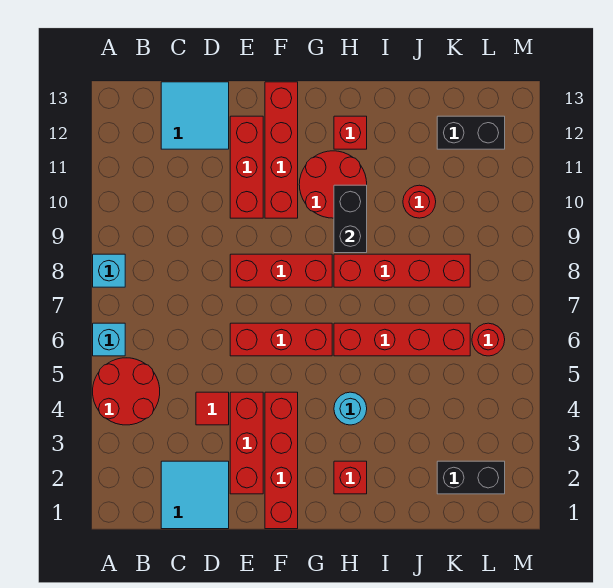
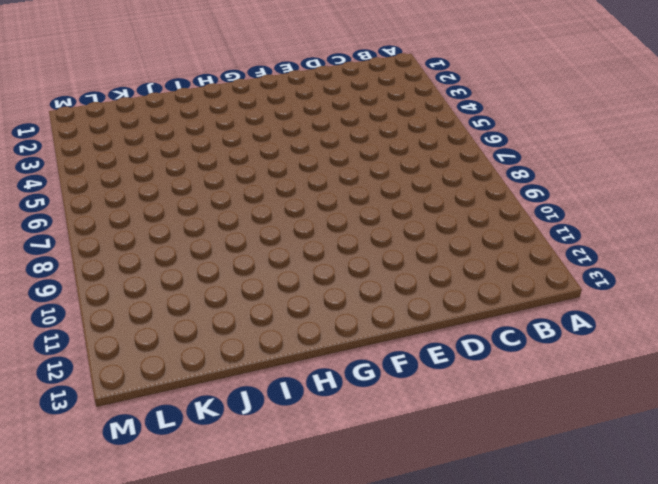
none -> red 2x2 round brick [93,358,160,425]
none -> cyan 1x1 brick [93,323,125,356]
none -> cyan 1x1 brick [93,254,125,287]

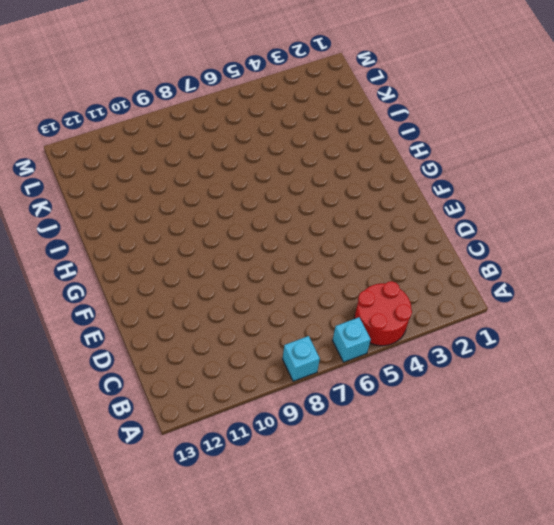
none -> cyan 2x2 tile [161,461,229,529]
none -> cyan 2x2 tile [161,82,229,149]
none -> red 1x1 tile [196,392,229,425]

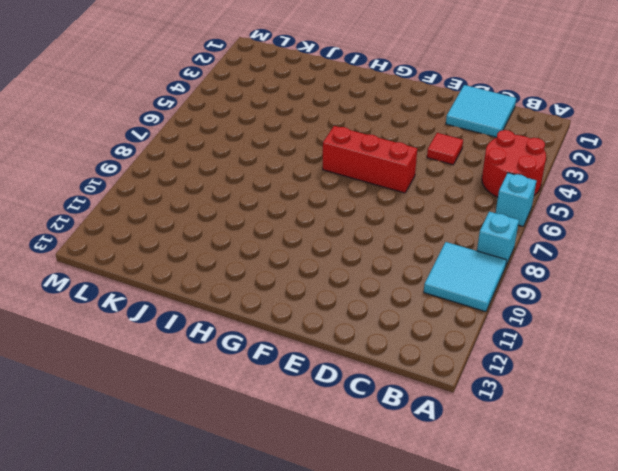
cyan 2x2 tile [424,242,506,312] -> cyan 2x2 tile moved to [161,82,229,149]
none -> red 1x3 brick [230,392,263,494]
none -> red 1x3 brick [230,254,332,287]
none -> red 1x3 brick [230,116,263,218]

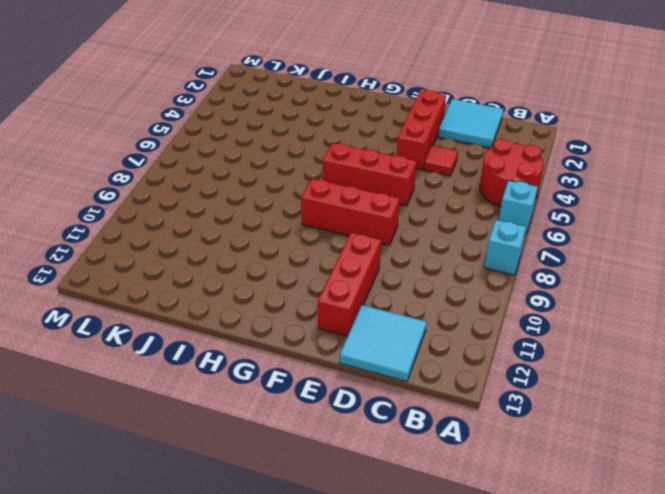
none -> red 1x4 brick [265,392,298,529]
none -> red 1x4 brick [265,82,298,218]
none -> red 2x2 round brick [299,151,367,218]

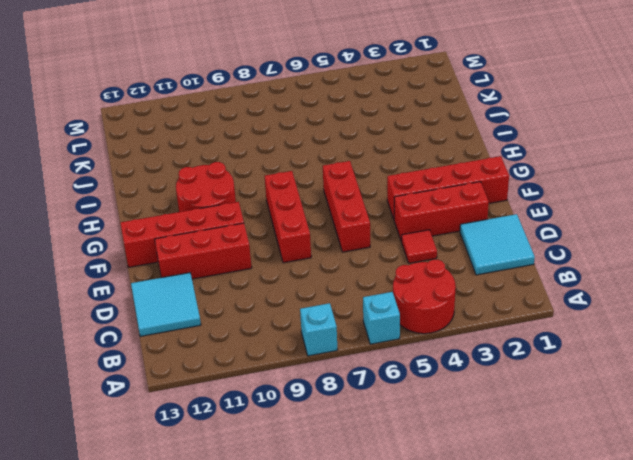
none -> red 1x1 brick [334,461,367,494]
none -> cyan 1x1 round brick [334,392,367,425]
none -> red 1x4 brick [334,323,470,356]

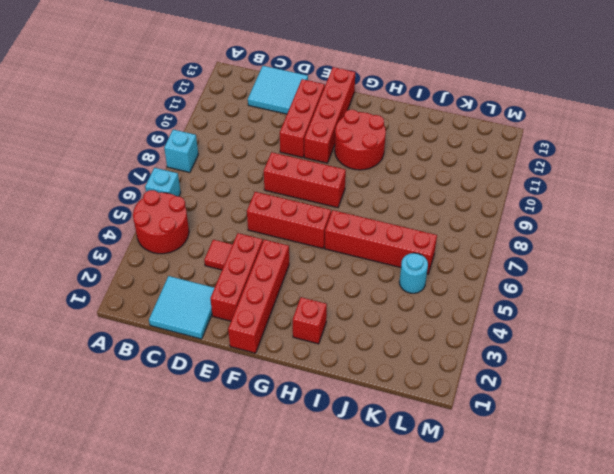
cyan 1x1 round brick [399,253,428,293] -> cyan 1x1 round brick moved to [334,392,367,425]
none -> red 1x4 brick [334,254,470,287]
none -> red 1x1 brick [334,116,367,149]
none -> red 1x1 round brick [403,185,436,218]

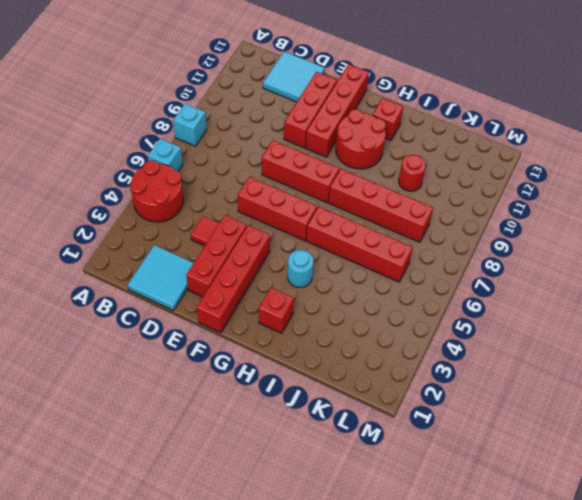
none -> black 1x2 brick [437,461,505,494]
none -> black 1x2 brick [437,116,505,149]
none -> red 1x1 round brick [472,323,505,356]

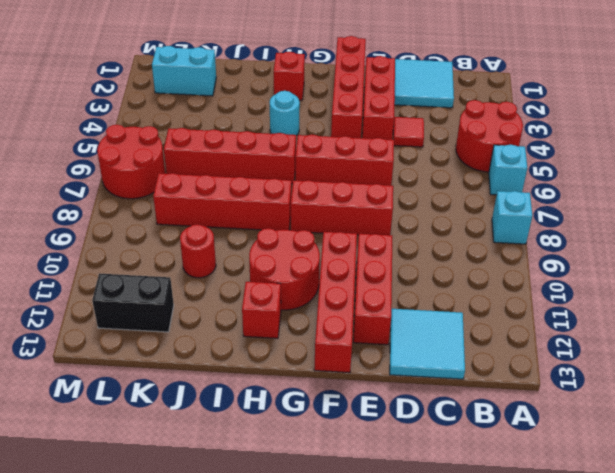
cyan 1x2 brick [152,46,216,96] -> black 1x2 brick [437,461,505,494]
red 2x2 round brick [97,125,165,199] -> red 1x1 round brick [472,323,505,356]
none -> black 1x2 brick [334,185,367,253]

